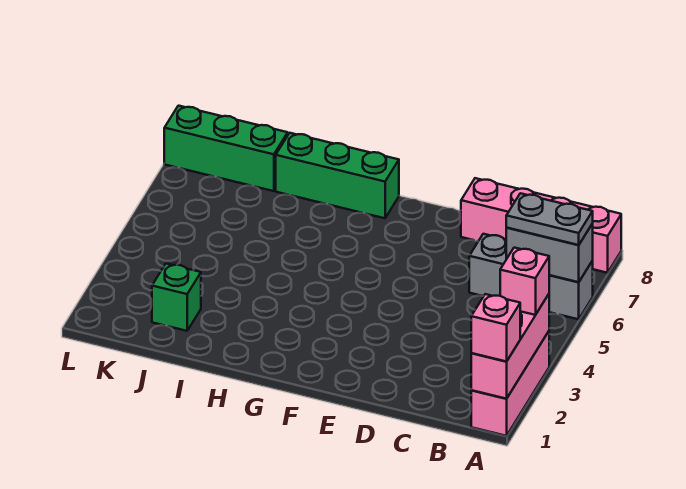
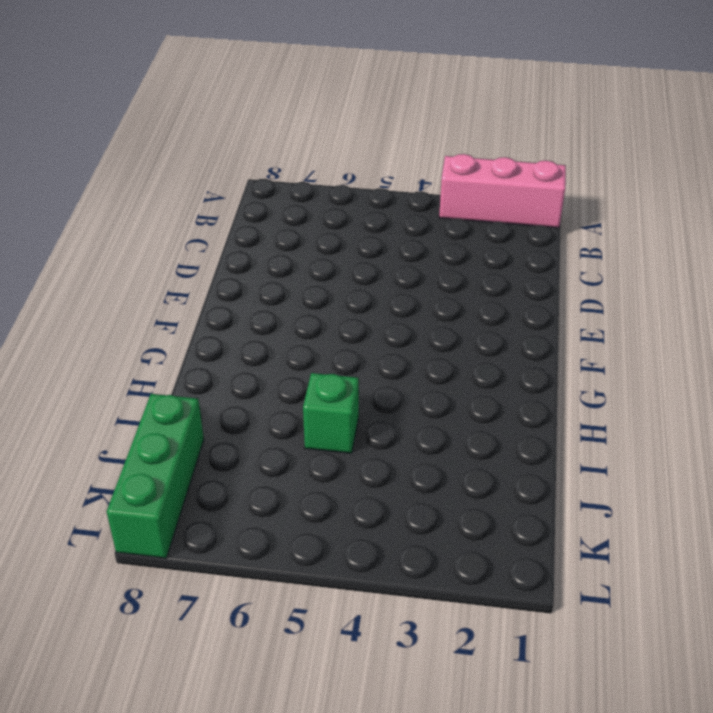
green 1x1 brick [303,373,359,453] -> green 1x1 brick moved to [152,264,201,331]
none -> grey 1x3 brick [469,234,593,319]
none -> pink 1x4 brick [461,178,621,273]

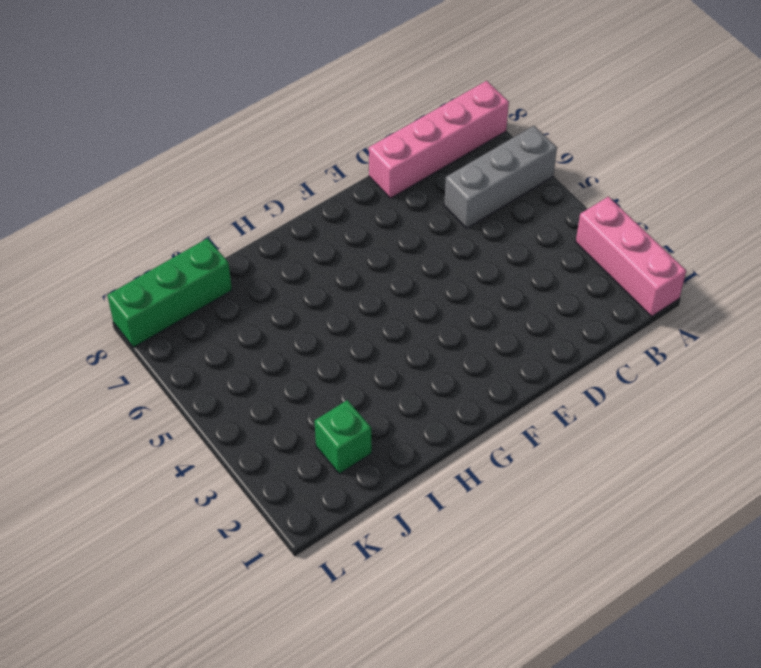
none -> green 1x3 brick [276,133,399,218]
none -> pink 1x3 brick [471,294,549,399]

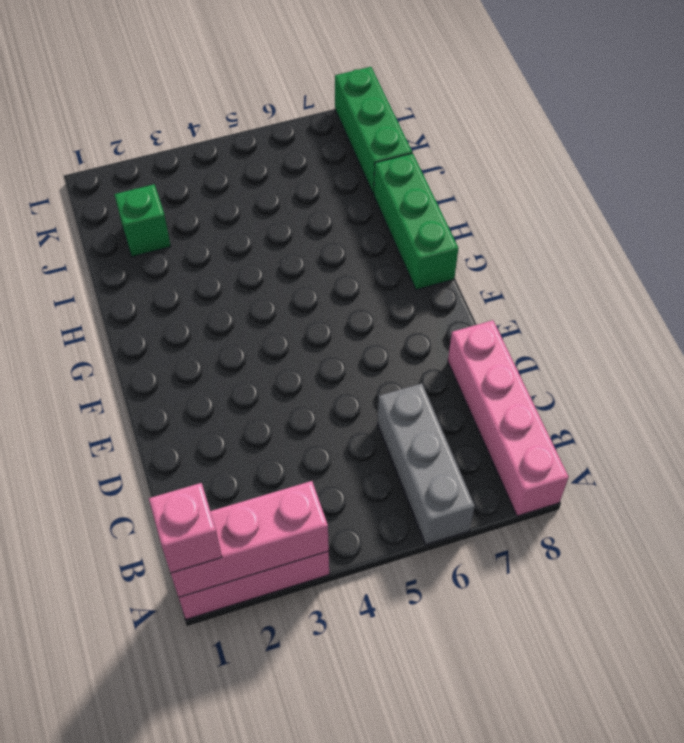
none -> grey 1x2 brick [506,224,593,282]
none -> pink 1x1 brick [500,248,549,315]

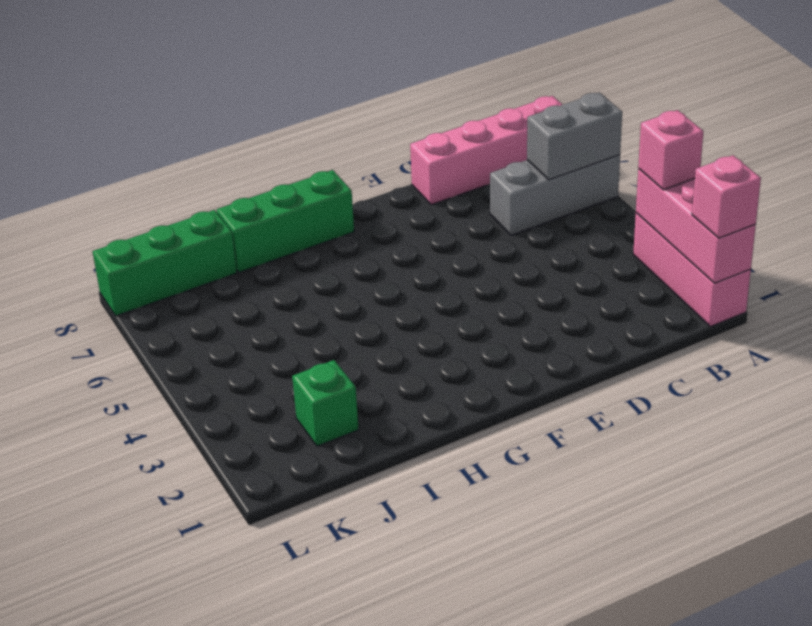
none -> grey 1x2 plate [506,193,593,245]

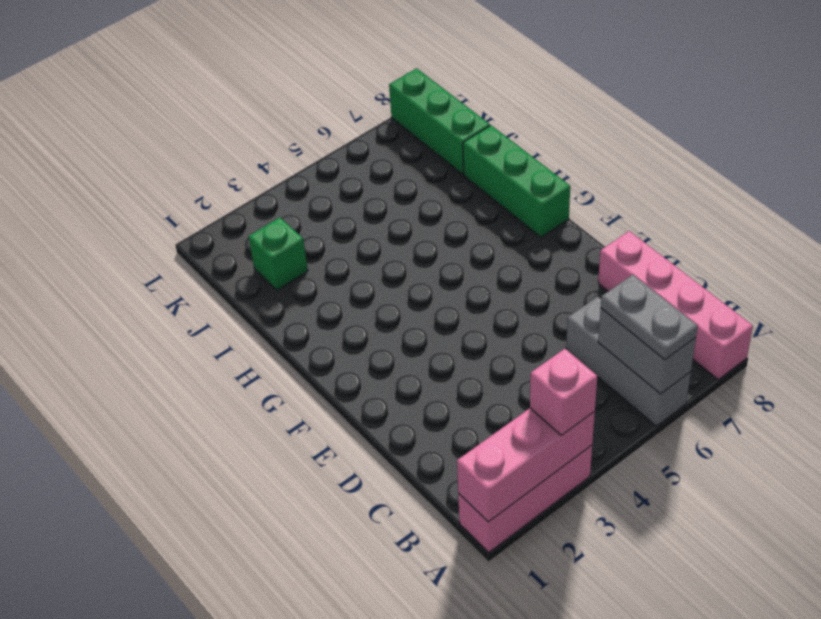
none -> pink 1x1 brick [471,294,520,362]

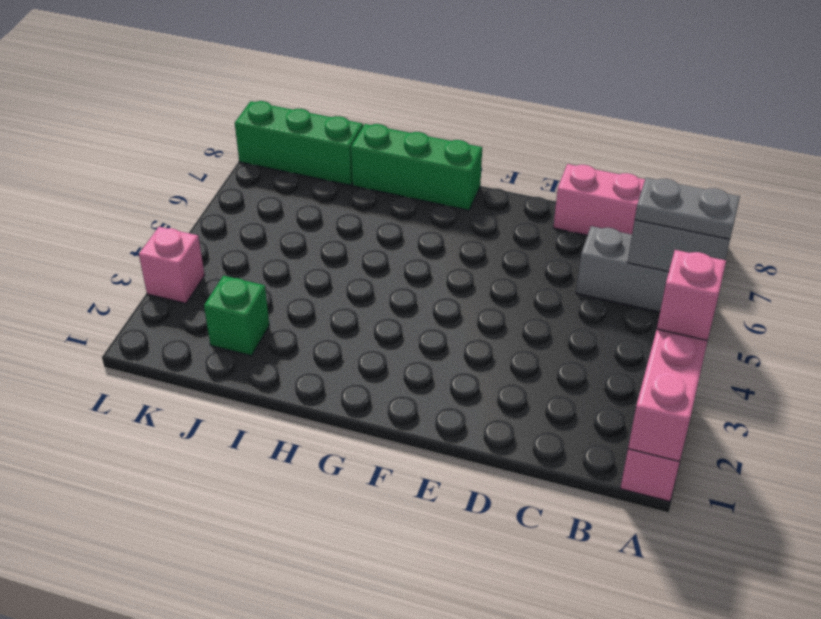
pink 1x1 brick [139,227,205,303] -> pink 1x1 brick moved to [471,294,520,362]

